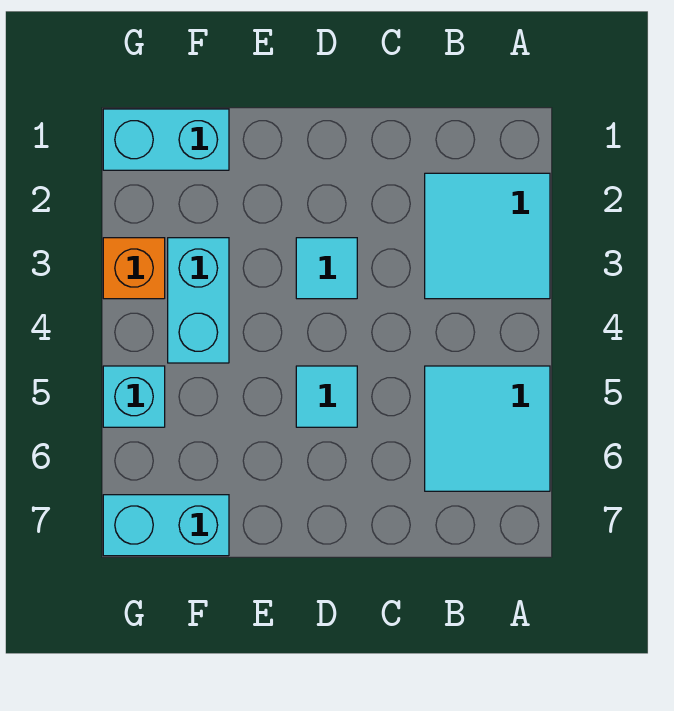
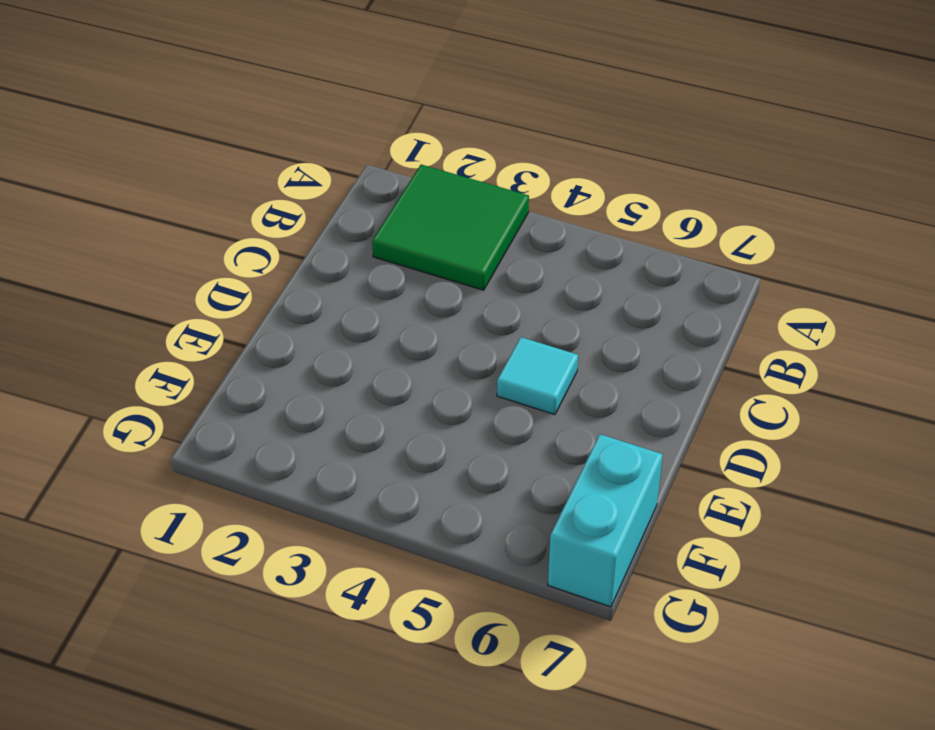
green 2x2 tile [372,165,529,290] -> cyan 2x2 tile [425,173,550,299]
none -> cyan 2x2 tile [425,366,550,491]
none -> cyan 1x1 tile [296,238,357,299]

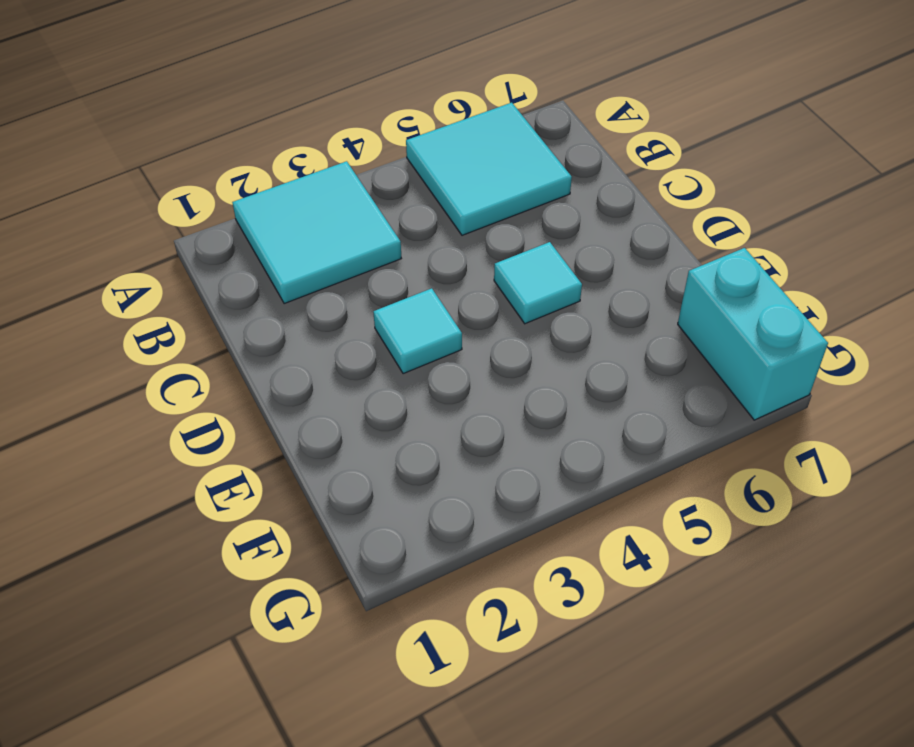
none -> cyan 1x2 brick [103,109,229,170]
none -> cyan 1x2 brick [168,238,229,363]

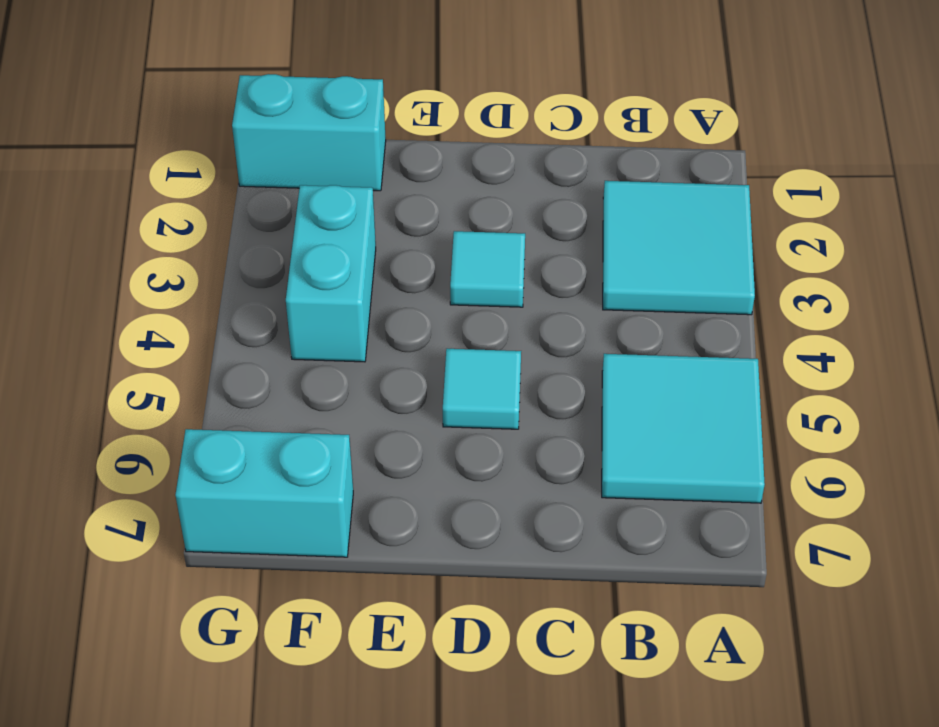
none -> orange 1x1 brick [103,238,165,299]
none -> cyan 1x1 brick [103,366,165,427]

